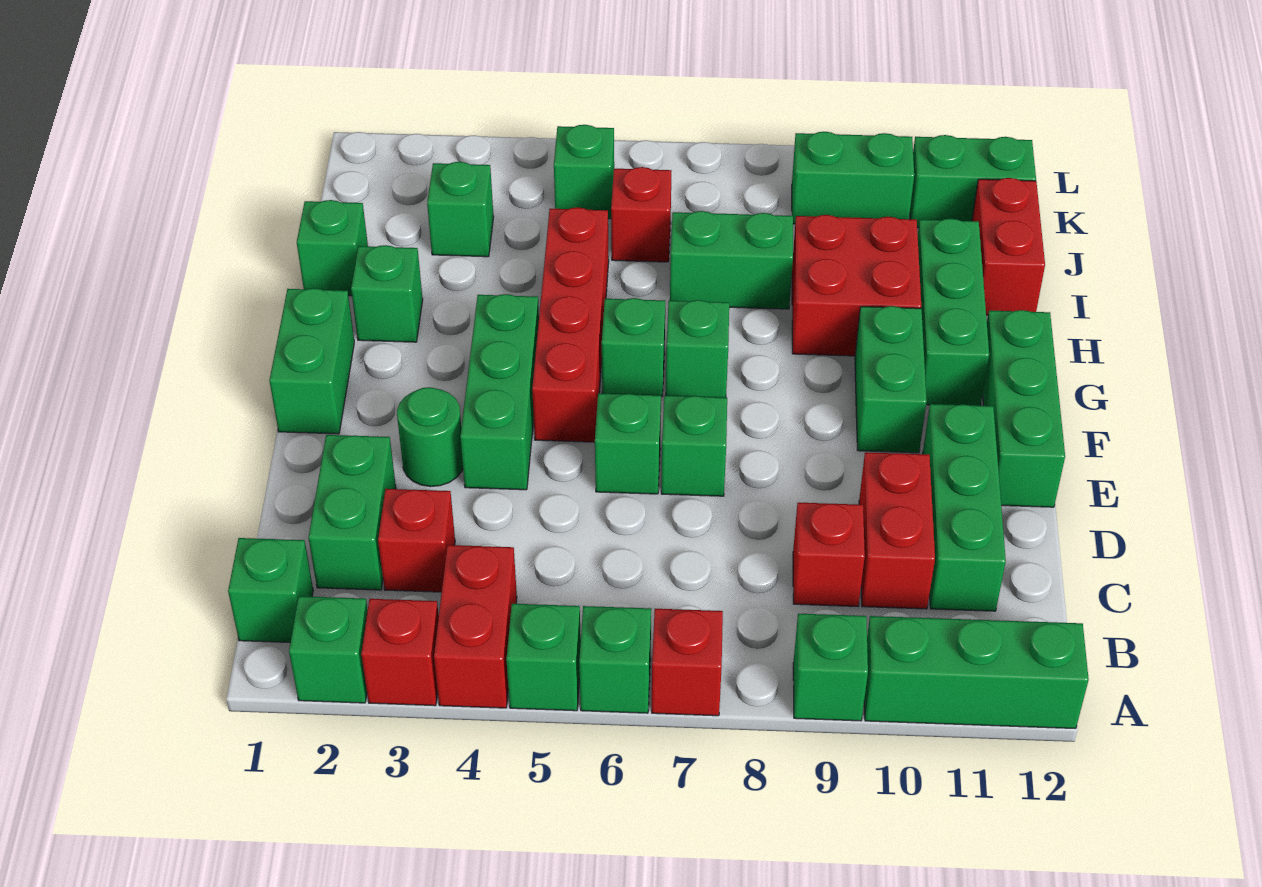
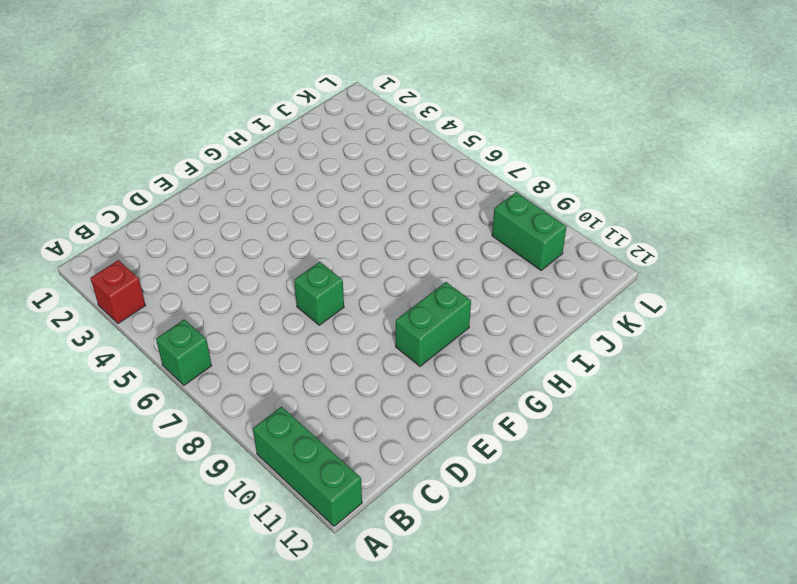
none -> green 1x1 brick [289,596,368,703]
none -> red 1x2 brick [434,545,517,708]
none -> green 1x1 brick [506,604,581,711]
none -> red 1x1 brick [652,609,723,716]

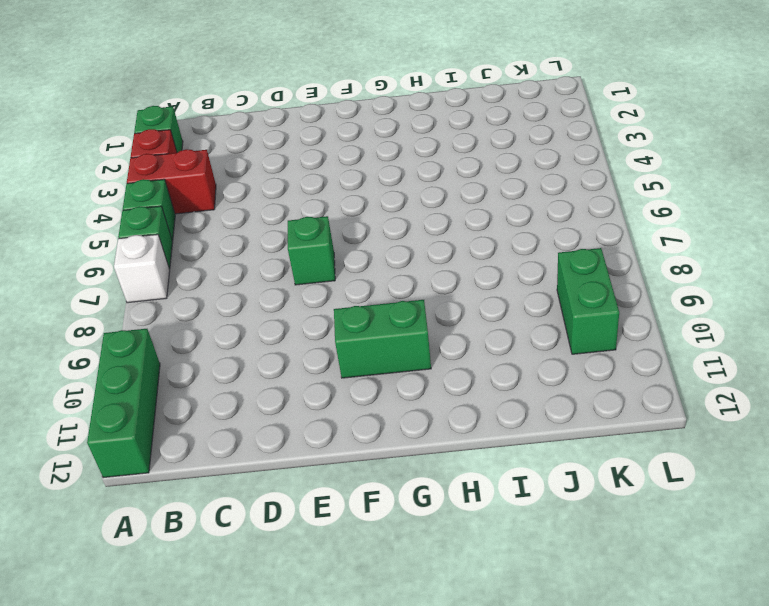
white 1x1 brick [114,234,170,303] -> red 1x1 brick [652,609,723,716]
none -> green 1x1 brick [793,614,868,721]
none -> green 1x1 brick [228,538,313,642]
none -> green 1x2 brick [308,435,396,590]
none -> red 1x1 brick [378,489,455,592]

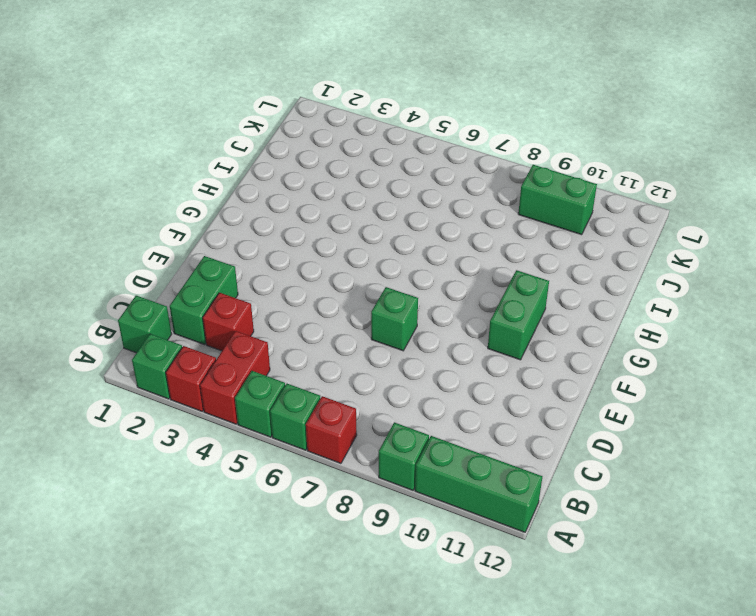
none -> red 1x1 brick [793,503,865,606]
none -> red 1x2 brick [859,452,935,609]
none -> green 1x3 brick [923,404,1006,611]
none -> green 1x1 round brick [397,387,463,487]

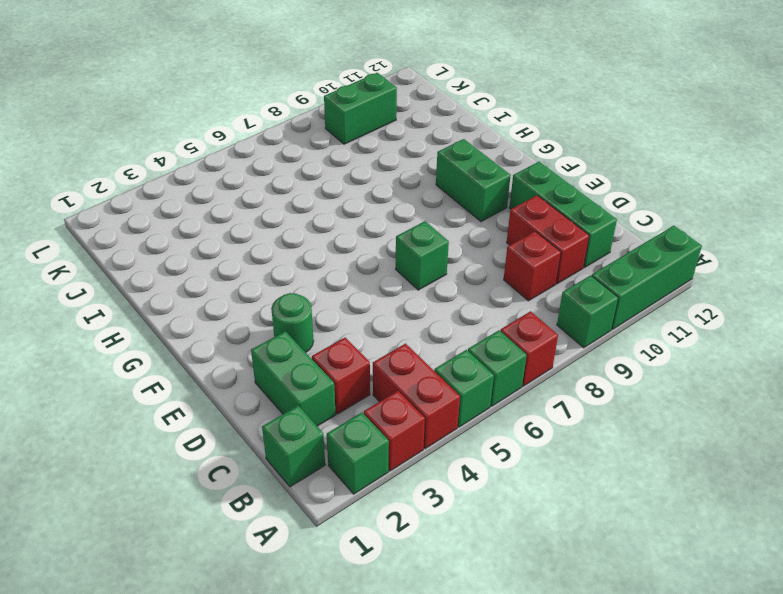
none -> green 1x3 brick [460,294,539,490]
none -> green 1x1 brick [595,393,661,494]
none -> green 1x3 brick [983,310,1065,507]
none -> green 1x2 brick [269,288,354,434]

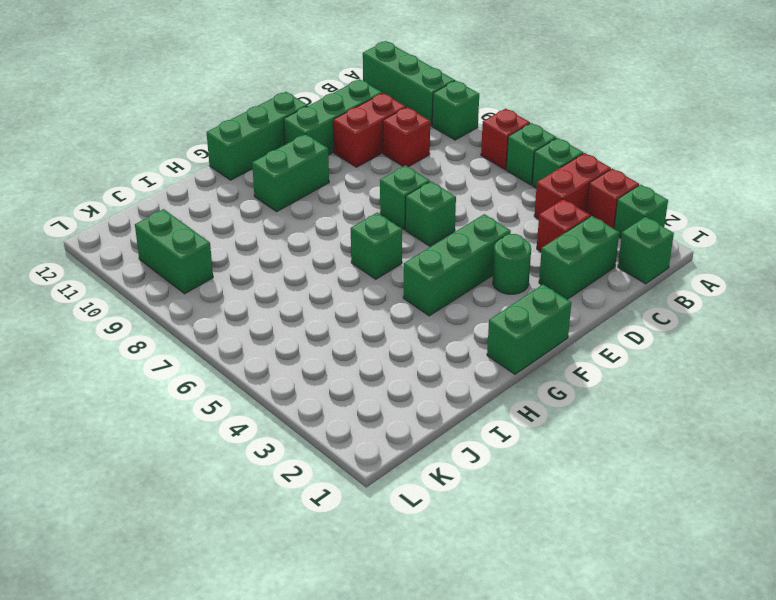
none -> red 1x4 brick [532,207,609,442]
none -> green 1x1 brick [666,300,729,398]
none -> green 1x3 brick [918,219,989,406]
none -> green 1x1 brick [351,245,423,342]

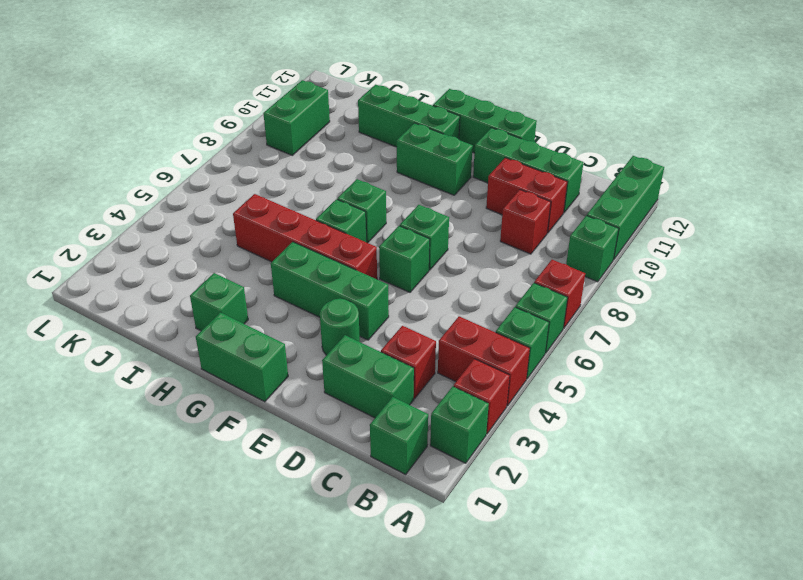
none -> red 2x2 brick [792,215,921,356]
none -> green 1x1 brick [297,200,368,296]
none -> green 1x2 brick [670,211,793,309]
none -> red 1x2 brick [972,178,1045,315]

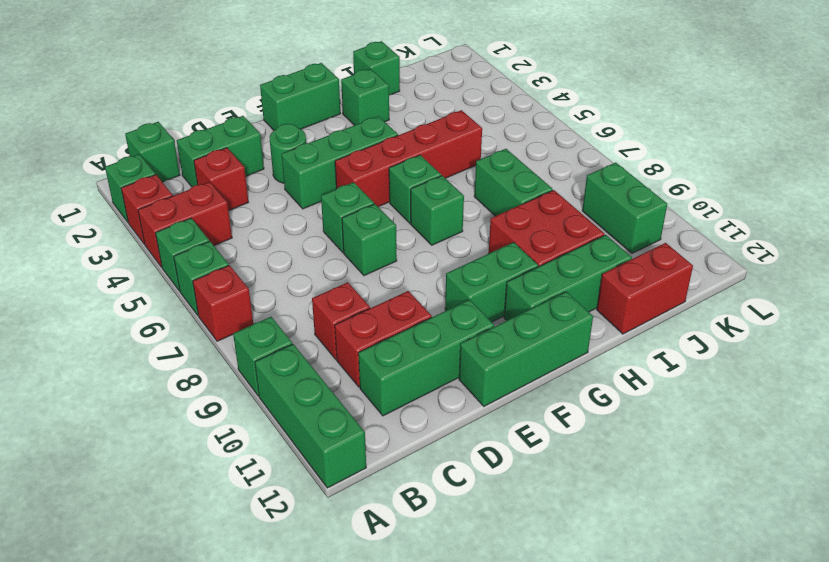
none -> green 1x1 brick [427,162,493,257]
none -> red 1x1 brick [611,167,671,262]
none -> green 1x1 brick [554,125,614,219]
none -> green 1x2 brick [910,135,1036,228]

